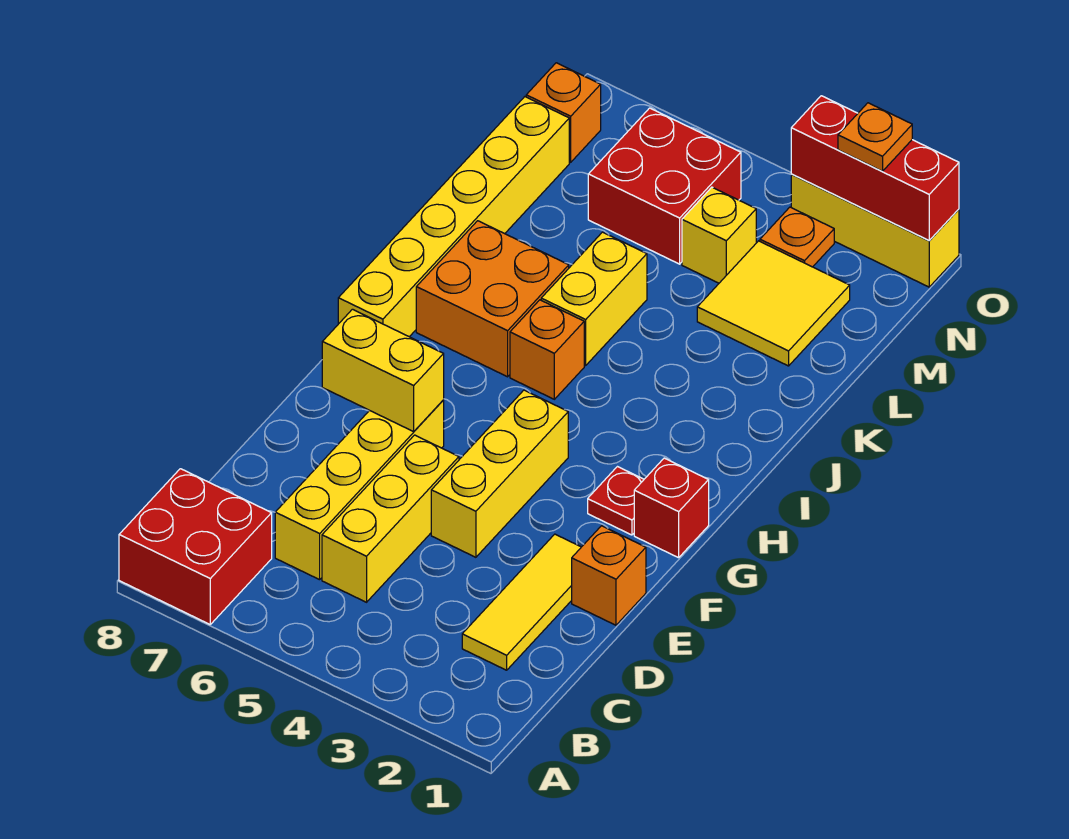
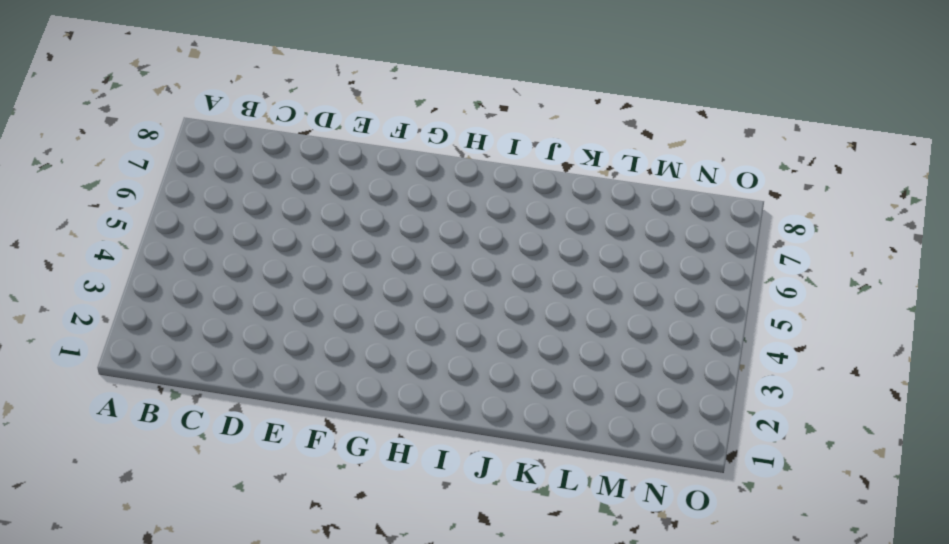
none -> red 2x2 brick [119,469,272,624]
none -> yellow 1x3 tile [462,534,581,670]
none -> yellow 1x3 brick [322,435,459,602]

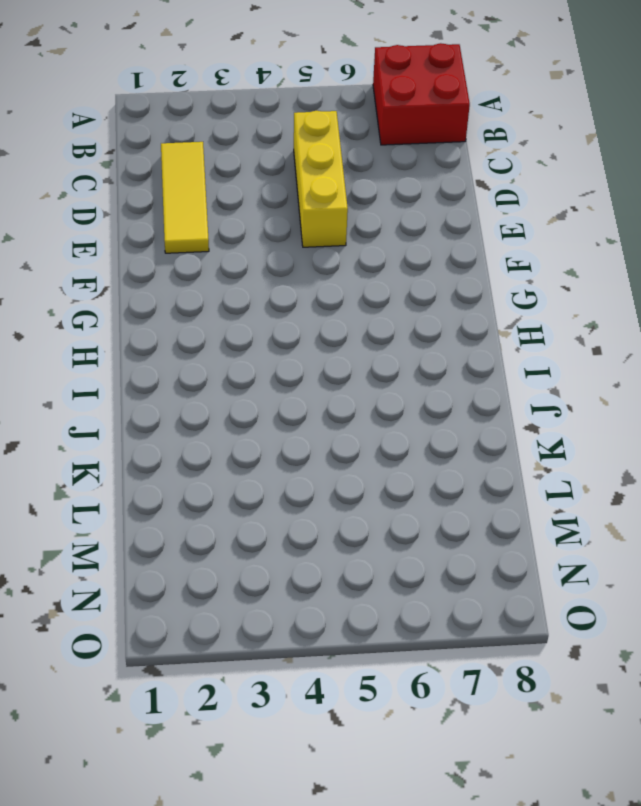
none -> yellow 1x4 brick [275,400,444,580]
none -> orange 1x1 brick [572,526,646,625]
none -> yellow 1x3 brick [431,390,568,557]

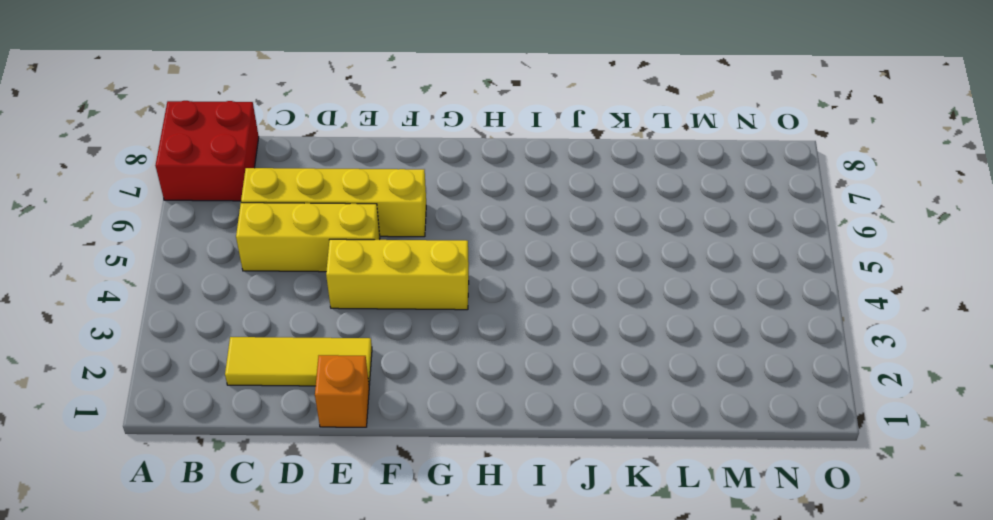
none -> red 1x1 brick [634,458,709,558]
none -> red 1x1 plate [588,467,644,535]
none -> yellow 1x6 brick [338,97,569,337]

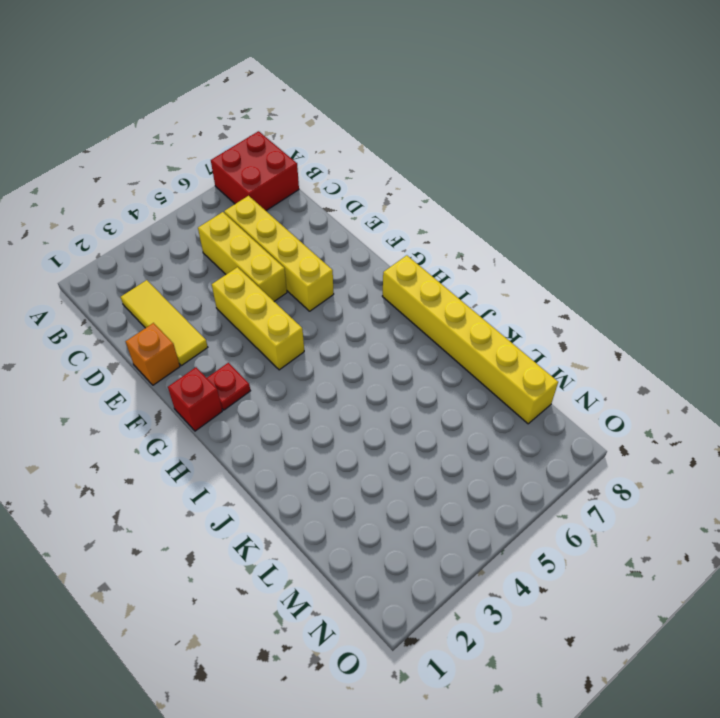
none -> orange 1x1 brick [510,300,584,399]
none -> orange 2x2 brick [416,221,569,377]
none -> yellow 1x2 brick [541,232,647,366]

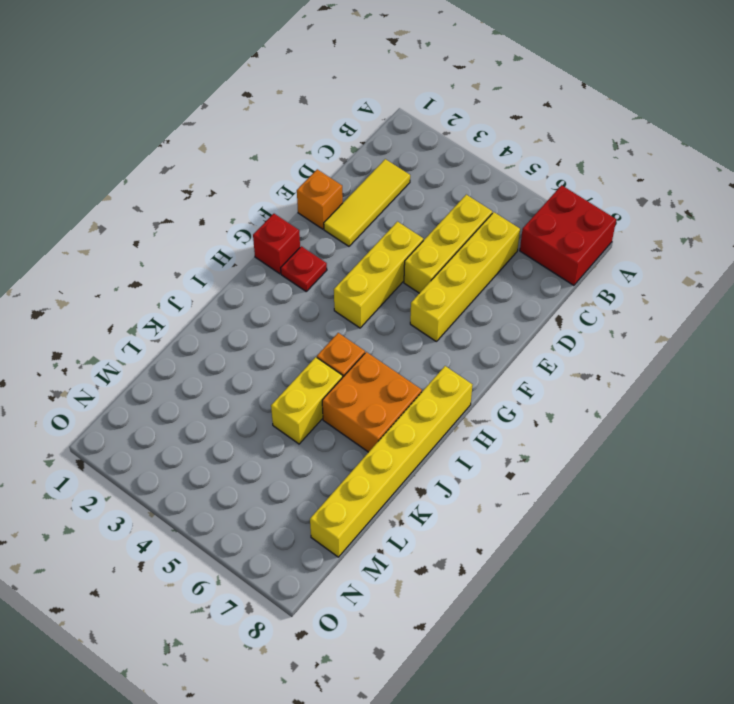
none -> yellow 2x2 tile [697,241,850,366]
none -> yellow 1x1 brick [682,187,756,283]
none -> red 2x2 brick [588,108,741,264]

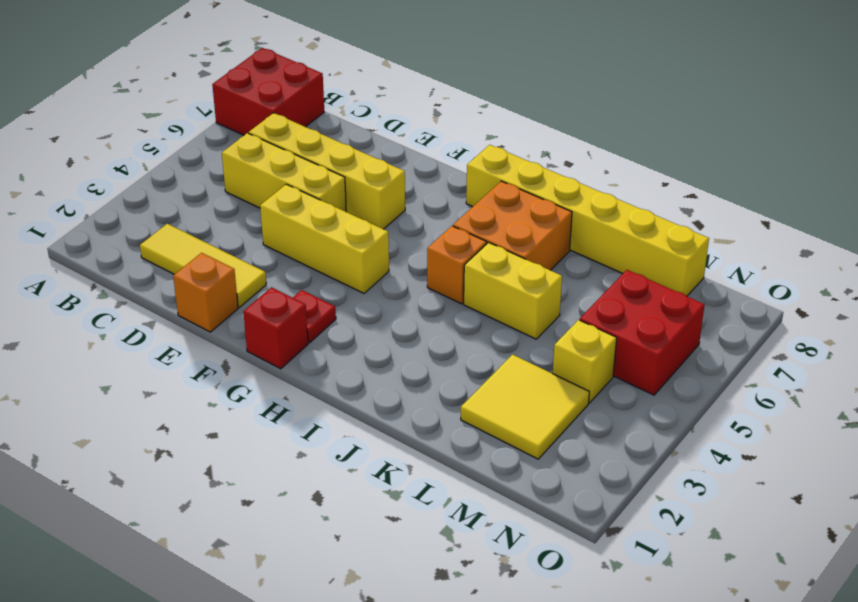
none -> orange 1x1 plate [760,207,834,267]
none -> orange 1x1 brick [526,63,601,162]
none -> yellow 1x3 brick [791,174,959,287]

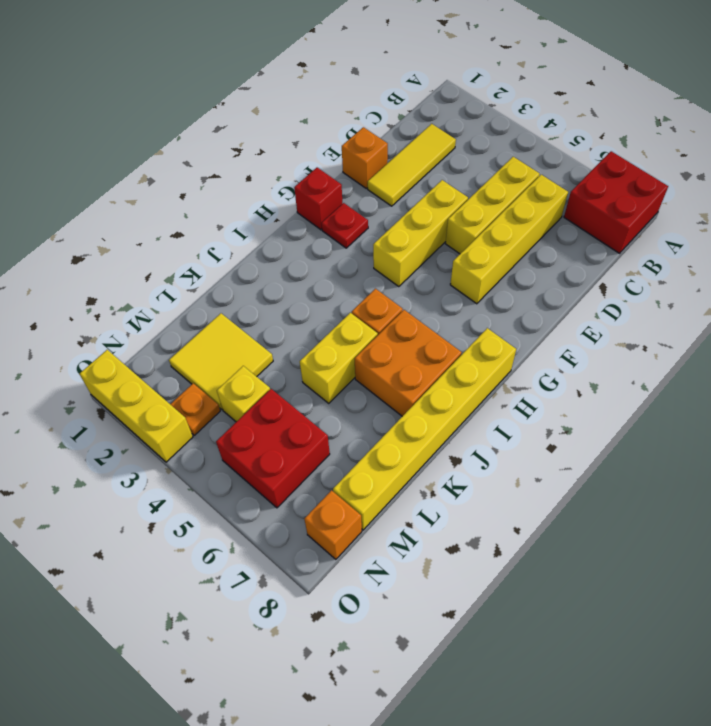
none -> yellow 1x2 brick [322,309,444,432]
none -> red 1x3 brick [791,96,959,241]
none -> orange 1x1 plate [838,103,912,171]

